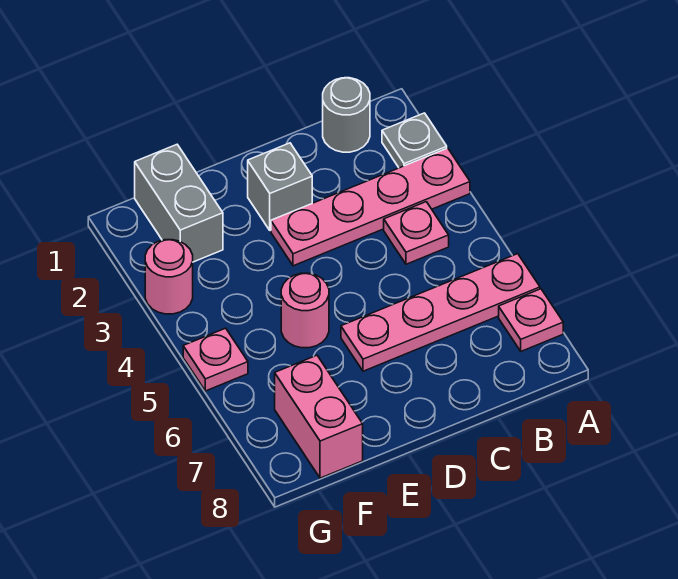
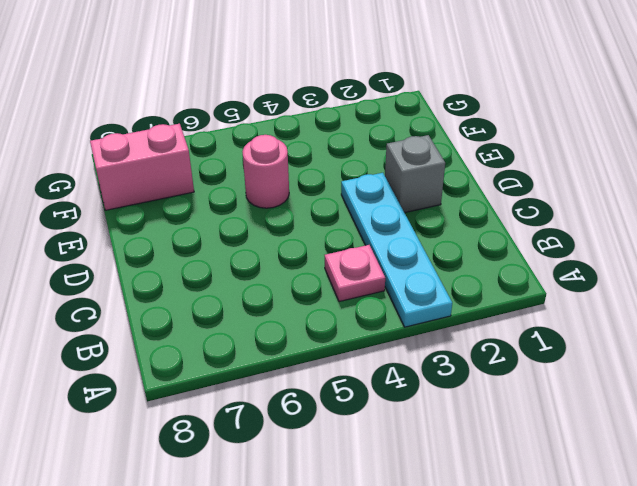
cyan 1x4 plate [341,173,452,327] -> pink 1x4 plate [271,148,470,266]
none -> grey 1x1 plate [382,113,447,168]
none -> pink 1x4 plate [341,254,540,371]
none -> pink 1x1 plate [499,289,563,351]

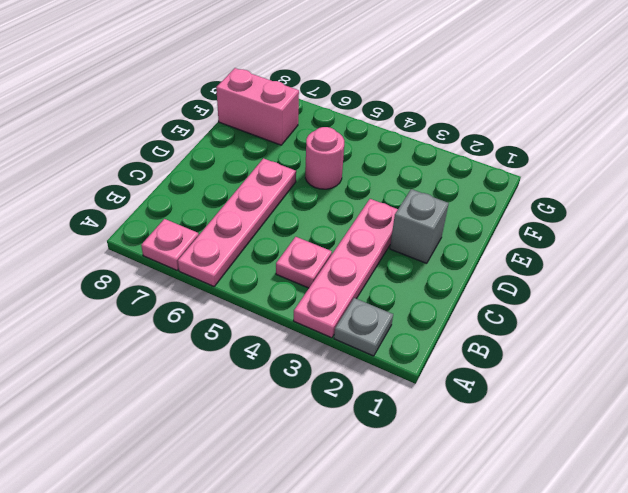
none -> grey 1x1 round brick [323,78,370,152]
none -> grey 1x2 brick [135,145,223,262]
none -> pink 1x1 round brick [145,240,193,314]

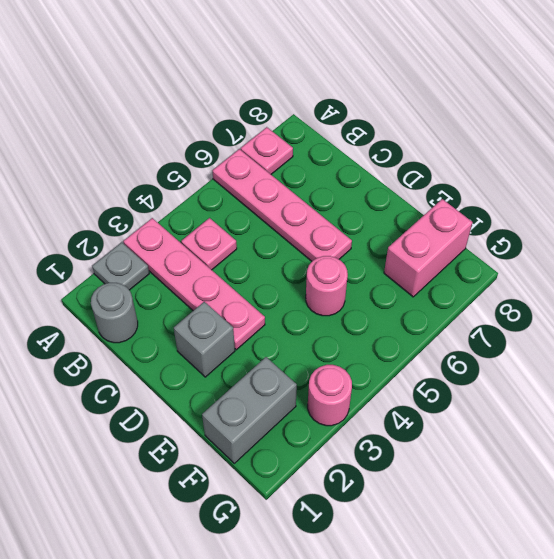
none -> pink 1x1 plate [183,328,248,391]

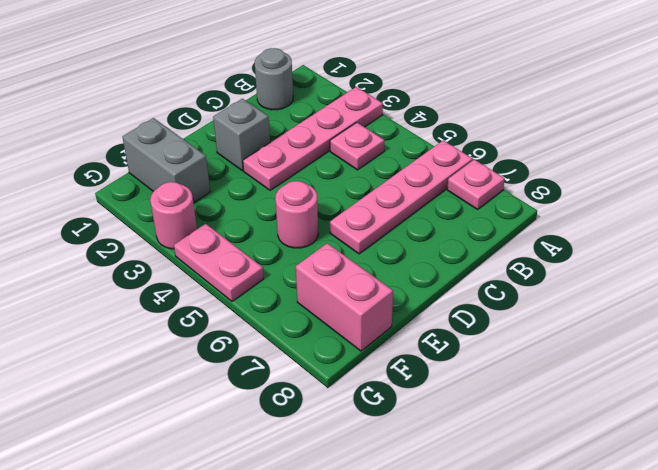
pink 1x2 plate [174,224,264,301] -> pink 1x1 plate [183,328,248,391]
none -> grey 1x1 plate [382,113,447,168]

